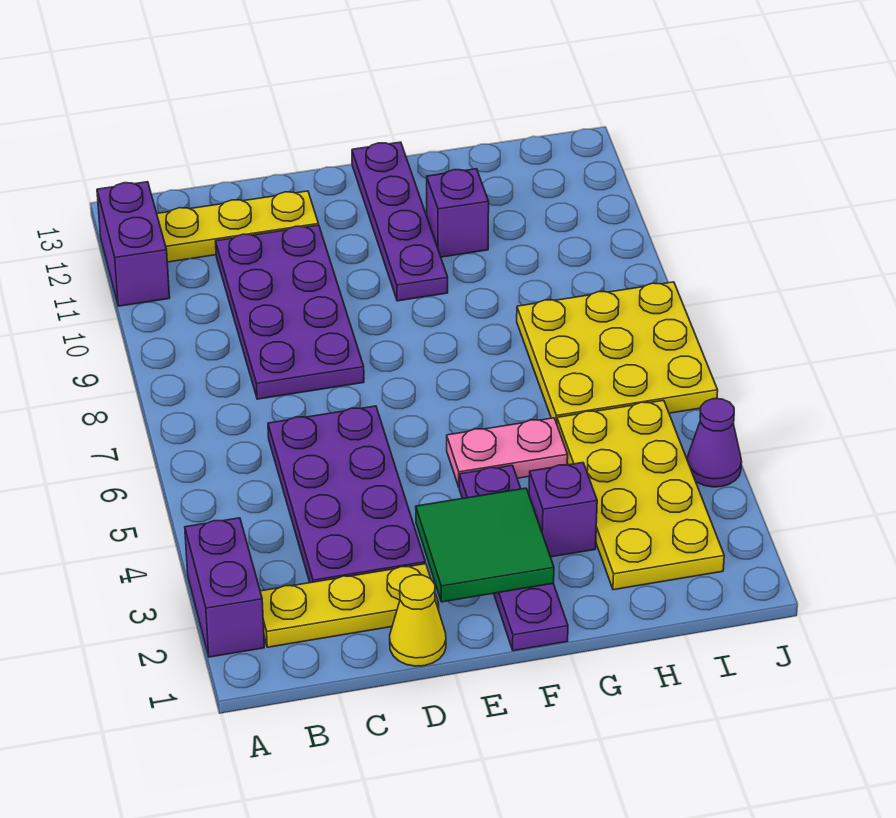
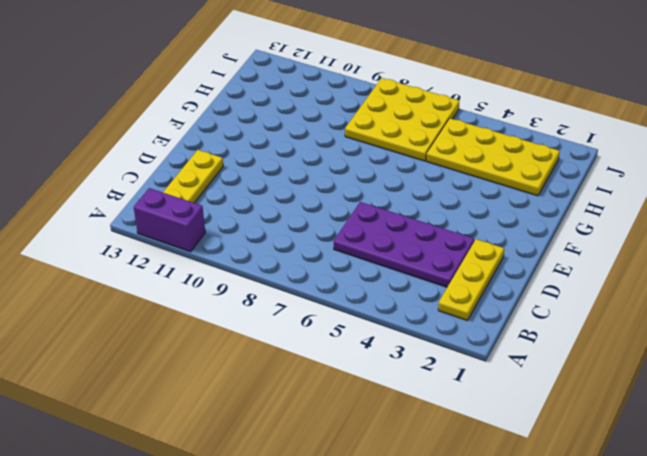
none -> purple 1x2 brick [185,518,264,657]
none -> purple 2x4 plate [215,225,364,399]
none -> yellow 1x1 cone [390,575,446,666]

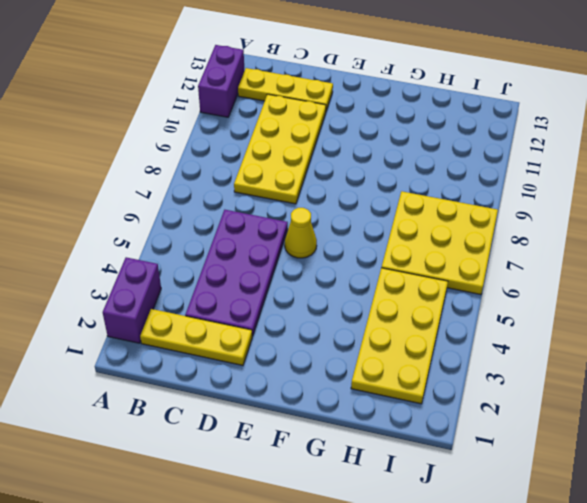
yellow 2x4 plate [234,94,326,204] -> purple 2x4 plate [215,225,364,399]
yellow 1x1 cone [285,208,317,258] -> yellow 1x1 cone moved to [390,575,446,666]
none -> purple 1x4 plate [459,465,568,651]
none -> pink 1x2 plate [447,418,568,487]
none -> purple 1x4 plate [352,142,448,301]

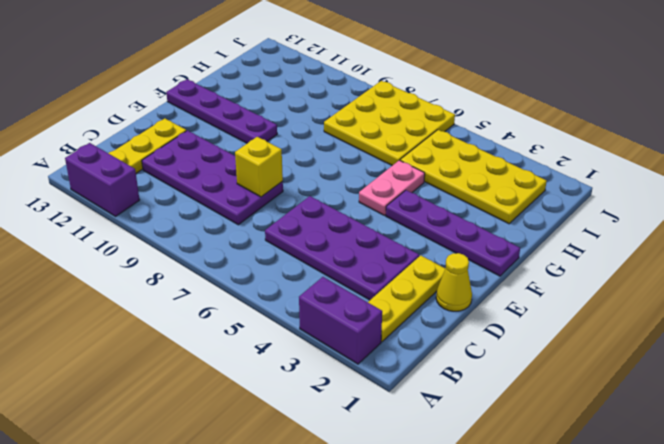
yellow 1x1 brick [235,137,283,197] -> none
none -> purple 1x1 brick [529,463,597,557]
none -> purple 1x1 brick [427,169,489,257]
none -> purple 1x1 cone [687,399,742,487]

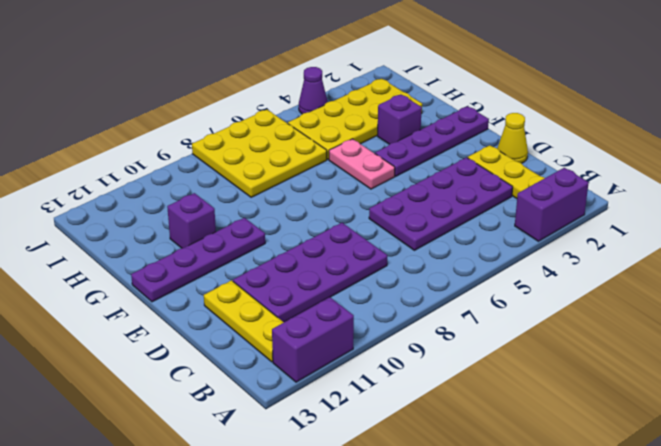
none -> green 2x2 tile [416,488,554,602]

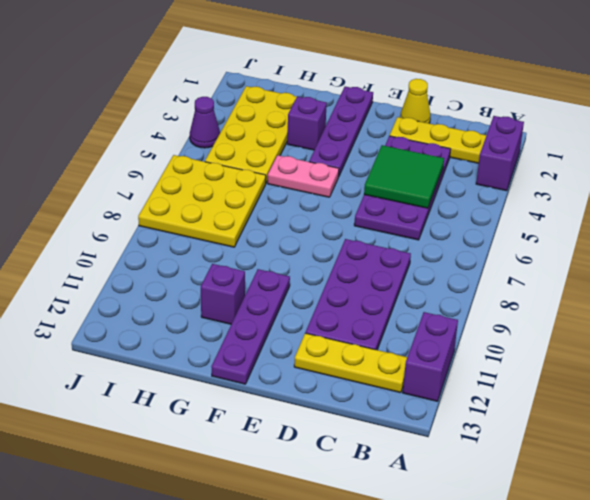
green 2x2 tile [364,145,444,208] -> green 2x2 tile moved to [416,488,554,602]

